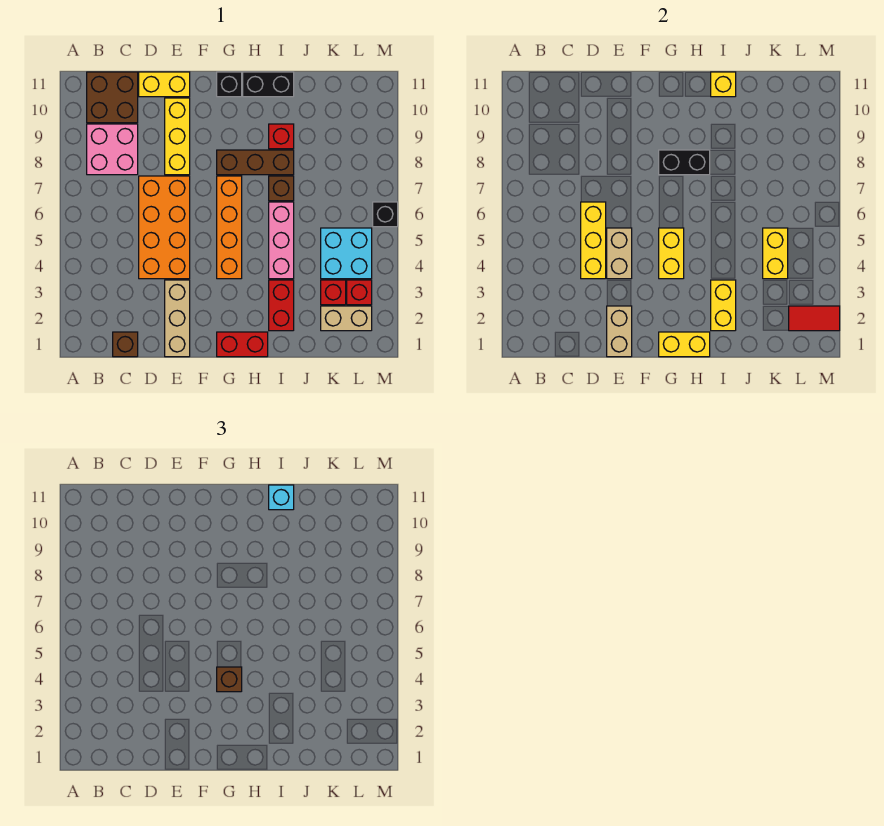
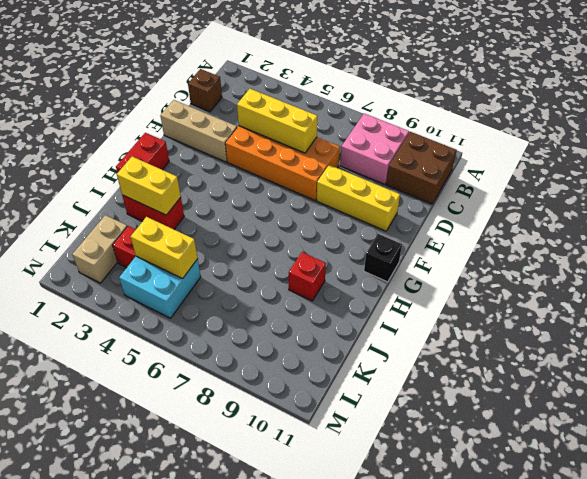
none -> yellow 1x2 brick [139,72,190,97]
none -> orange 1x4 brick [217,176,242,279]
none -> brown 1x3 brick [217,150,294,175]
none -> black 1x2 brick [243,72,294,97]

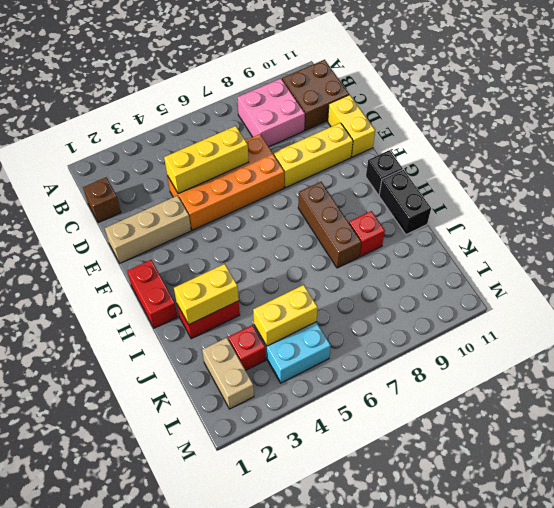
none -> orange 1x4 brick [217,176,242,279]
none -> pink 1x3 brick [269,202,294,279]
none -> brown 1x1 brick [269,176,294,201]
none -> red 1x1 brick [347,280,372,305]

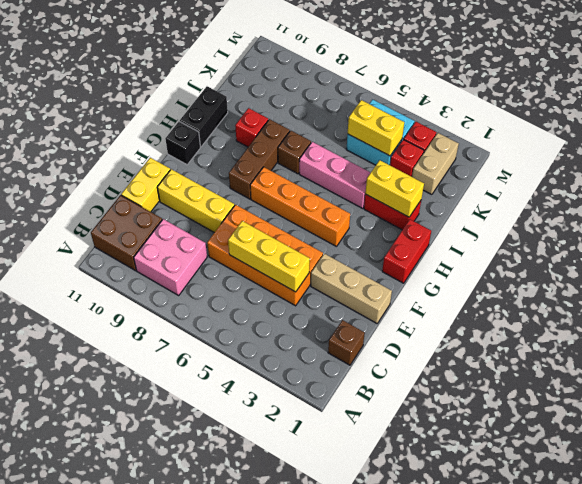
none -> black 1x1 brick [373,202,398,227]
none -> tan 1x2 brick [607,306,632,357]
none -> tan 1x2 brick [607,228,632,279]
none -> yellow 1x2 brick [659,332,710,357]

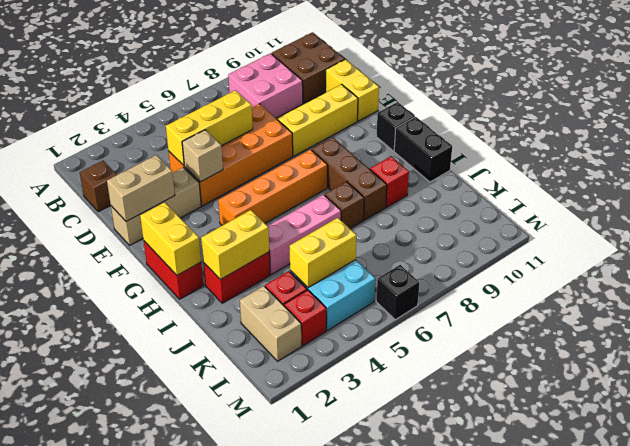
tan 1x1 brick [182,130,223,182] -> tan 1x2 brick [607,228,632,279]
none -> yellow 1x2 brick [659,228,684,279]
none -> black 1x2 brick [659,150,710,175]
none -> yellow 1x1 brick [711,72,736,97]
none -> red 1x2 tile [789,306,840,331]

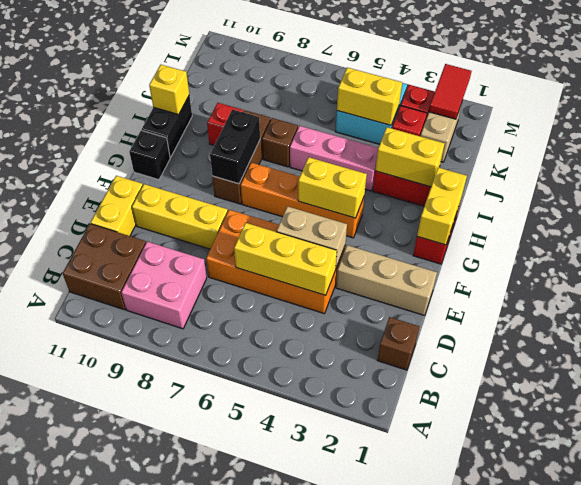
none -> black 1x1 brick [373,202,398,227]
none -> tan 1x2 brick [607,306,632,357]
none -> brown 1x1 brick [217,667,242,692]
none -> cyan 1x1 brick [269,485,294,510]

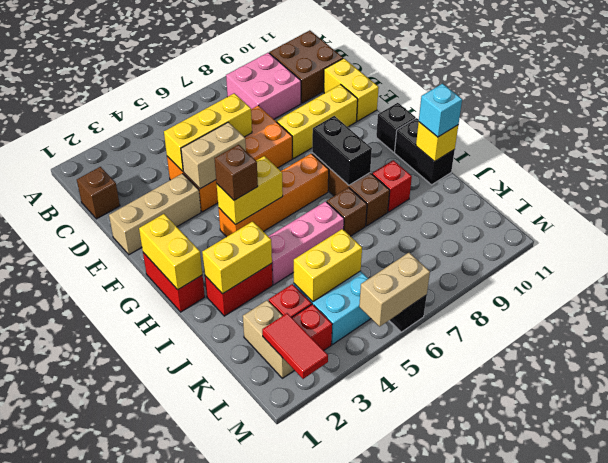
tan 1x2 brick [359,253,430,326] -> tan 1x2 brick moved to [607,306,632,357]

